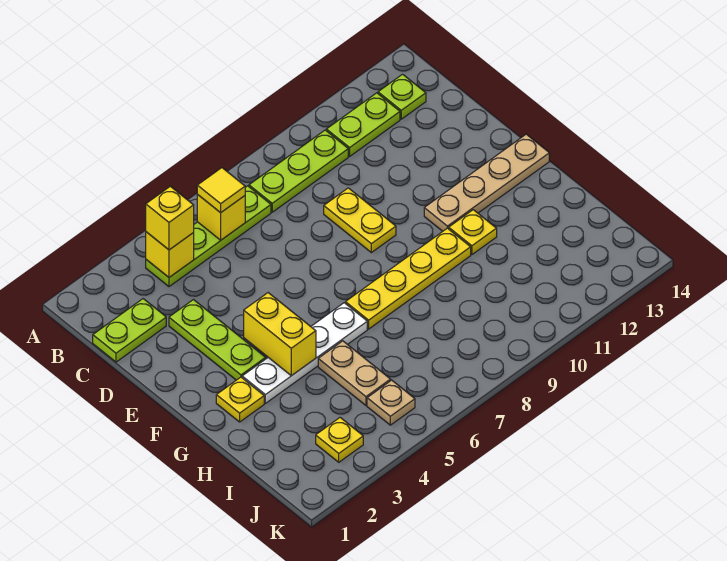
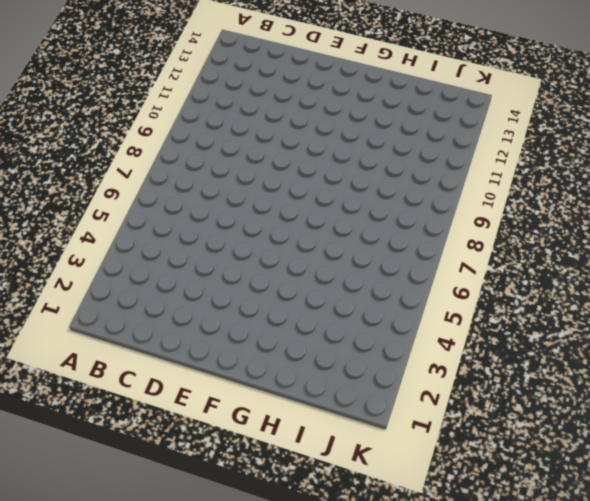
none -> lime 1x4 plate [146,186,271,287]
none -> lime 1x3 plate [249,130,348,212]
none -> lime 1x2 plate [326,93,400,156]

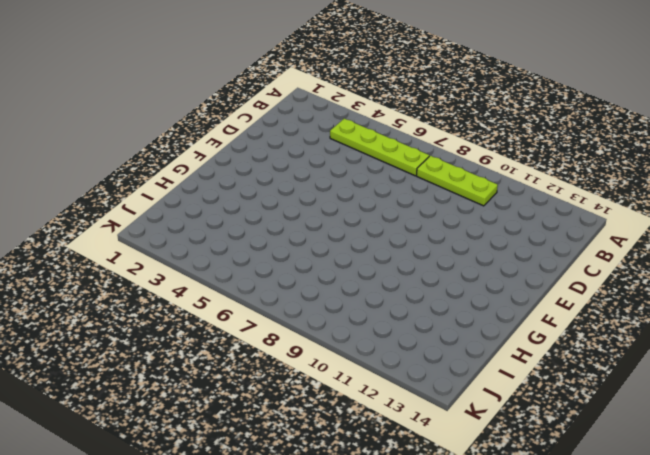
none -> lime 1x2 plate [326,93,400,156]
none -> lime 1x1 plate [378,74,426,119]
none -> lime 1x2 plate [93,299,166,362]

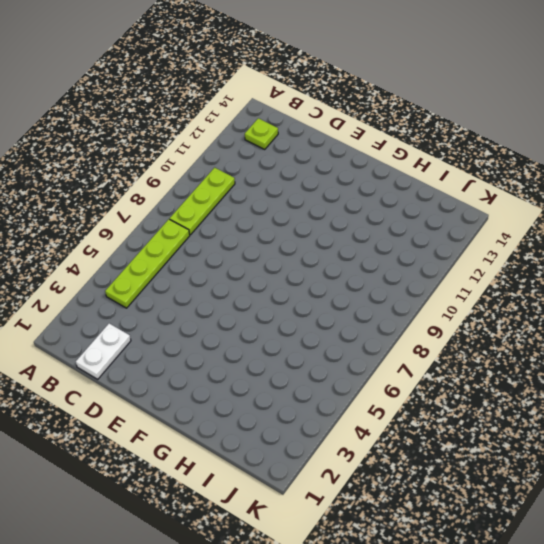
white 1x2 plate [76,323,131,379] -> lime 1x2 plate [93,299,166,362]
none -> lime 1x2 plate [326,93,400,156]
none -> lime 1x3 plate [169,300,266,380]
none -> yellow 1x2 plate [324,188,396,253]

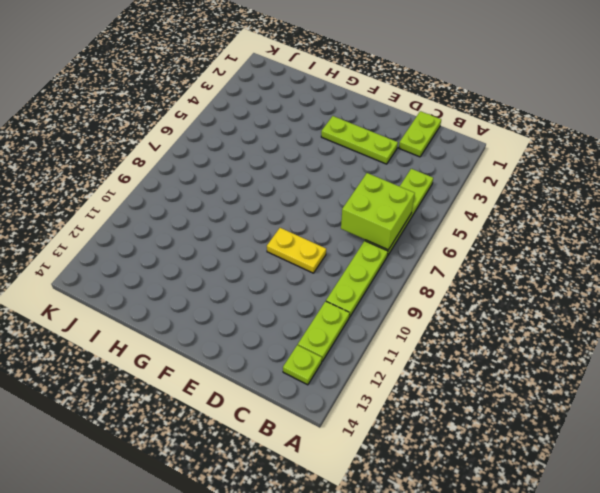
lime 2x2 brick [341,173,415,250] -> yellow 1x1 brick [197,194,245,240]
none -> tan 1x4 plate [424,134,549,231]
none -> yellow 1x1 plate [216,377,264,422]
none -> white 1x4 plate [242,303,367,403]

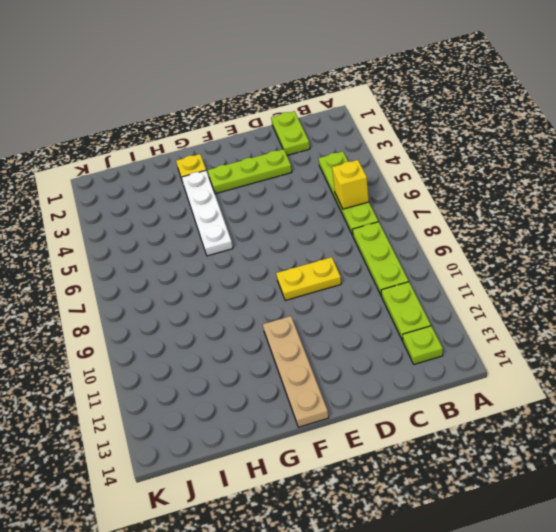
none -> yellow 1x4 plate [345,228,471,329]
none -> yellow 1x1 plate [449,210,497,255]
none -> tan 1x2 plate [318,341,391,405]

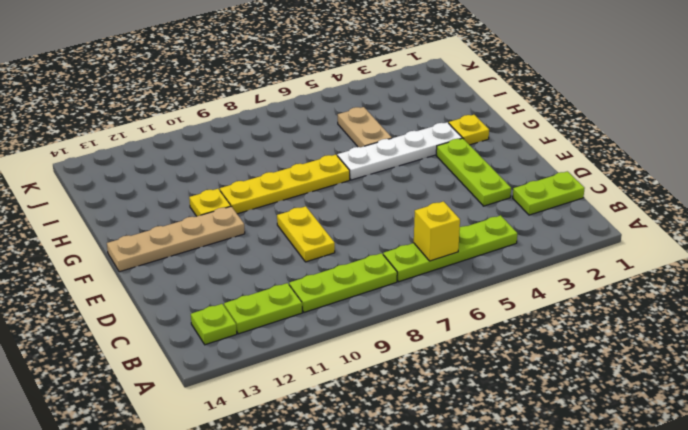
none -> yellow 1x1 plate [316,418,363,462]
none -> tan 1x1 plate [367,380,415,425]
none -> yellow 1x1 brick [146,232,194,277]

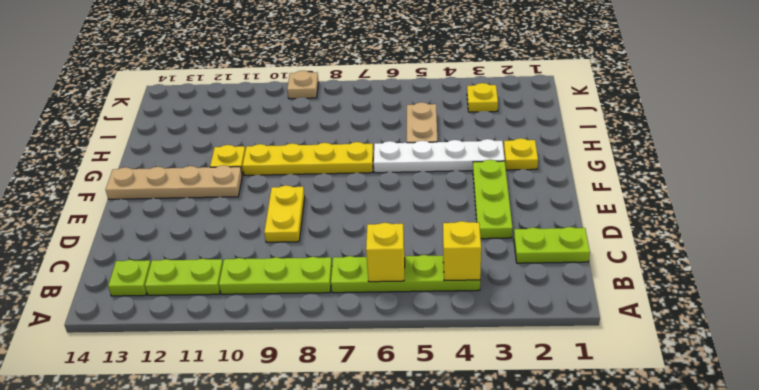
tan 1x1 plate [287,71,319,99] -> tan 1x1 plate moved to [367,380,415,425]
none -> yellow 1x2 brick [244,293,316,376]
none -> yellow 1x1 brick [146,186,194,250]
none -> yellow 1x1 tile [197,168,245,213]

